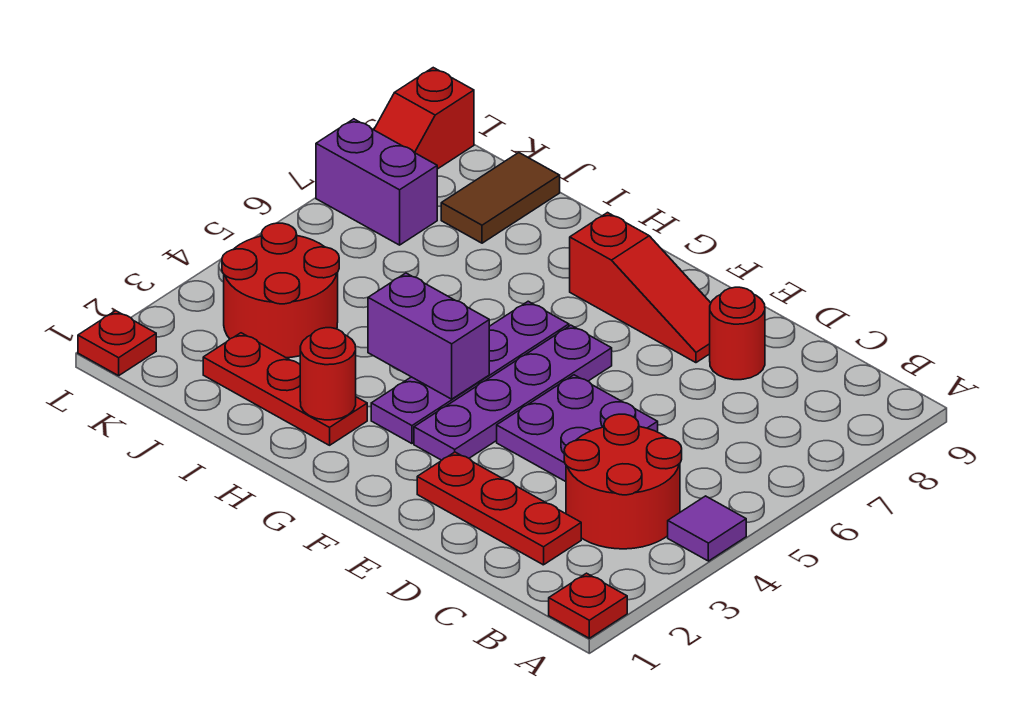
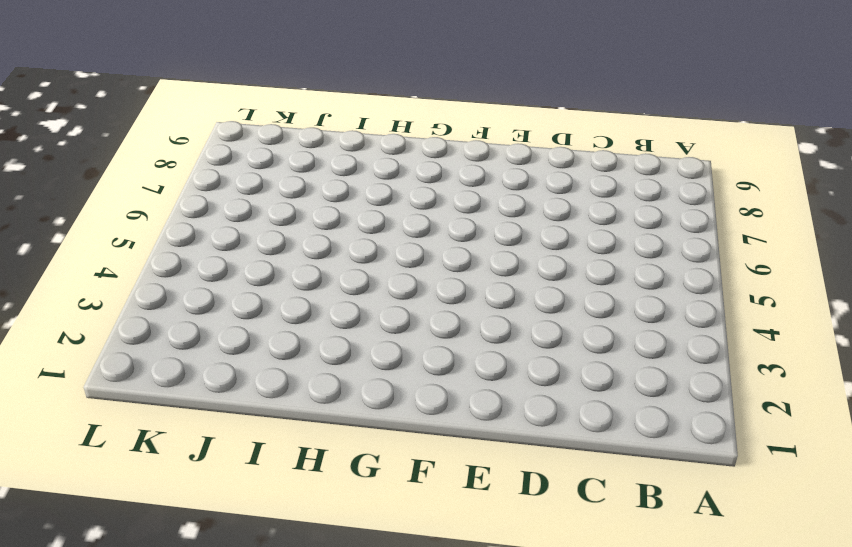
none -> red 1x1 plate [549,573,627,638]
none -> purple 1x1 tile [668,496,746,561]
none -> red 2x2 round brick [564,414,682,549]

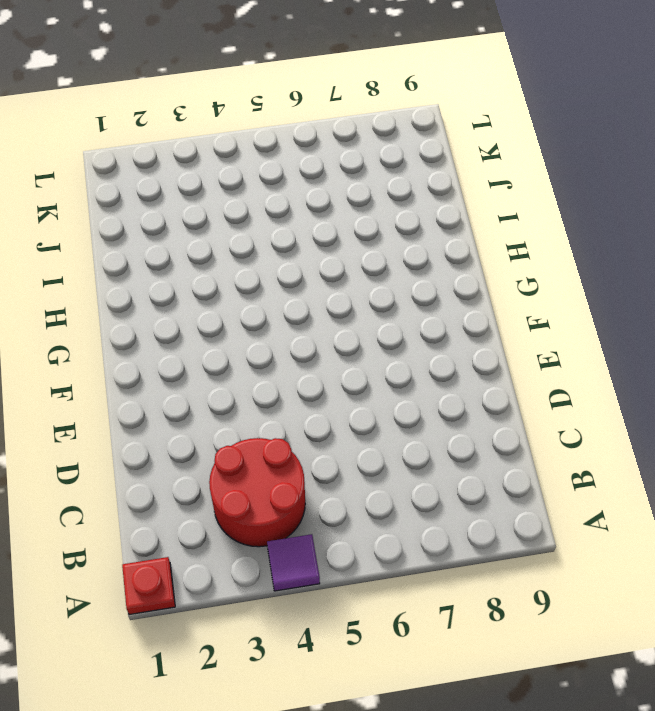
none -> red 1x3 plate [417,452,581,565]
none -> purple 2x2 plate [497,375,658,482]
none -> red 1x1 round brick [710,287,765,380]

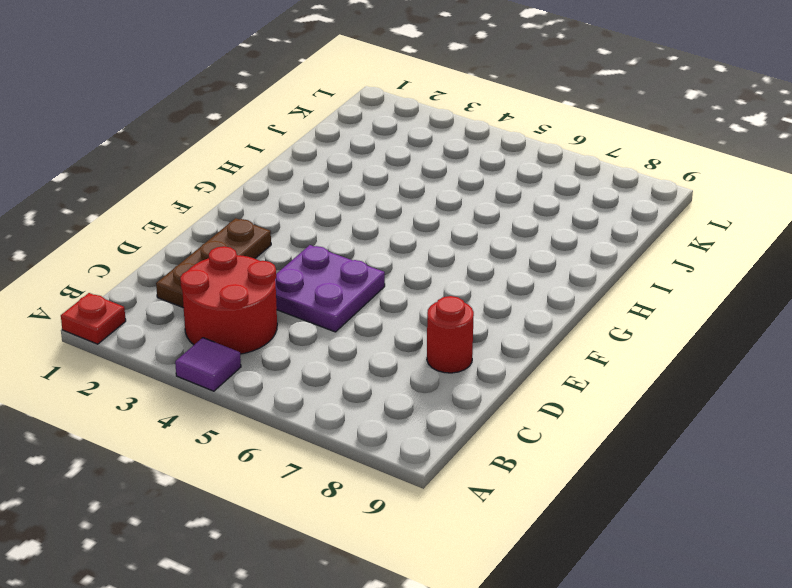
brown 1x3 plate [156,218,271,308] -> red 1x3 plate [417,452,581,565]
none -> red 1x3 slope [570,213,711,363]
none -> purple 1x4 plate [414,325,612,460]
none -> purple 1x4 plate [371,301,569,444]

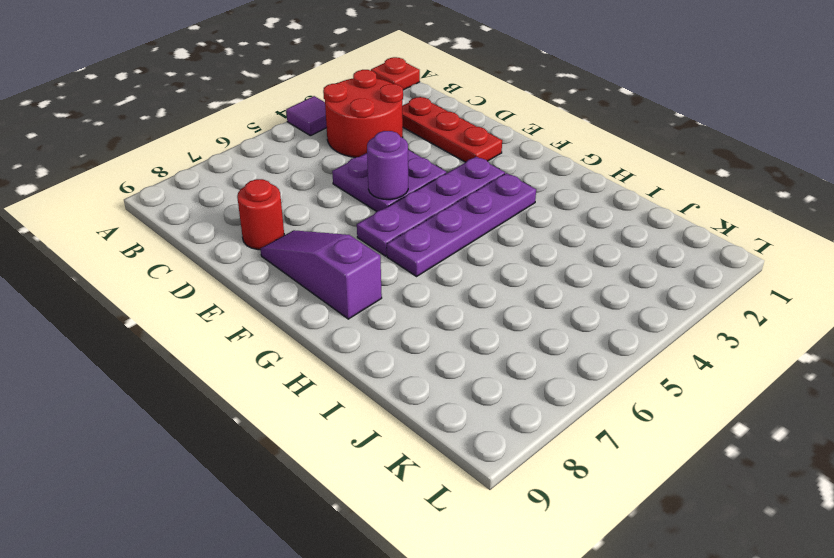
purple 1x1 round brick [367,131,408,200] -> none
purple 1x3 slope [260,230,382,319] -> red 1x3 slope [570,213,711,363]
none -> red 1x3 plate [203,333,367,445]
none -> red 2x2 round brick [222,223,339,358]
none -> brown 1x2 tile [441,153,560,243]

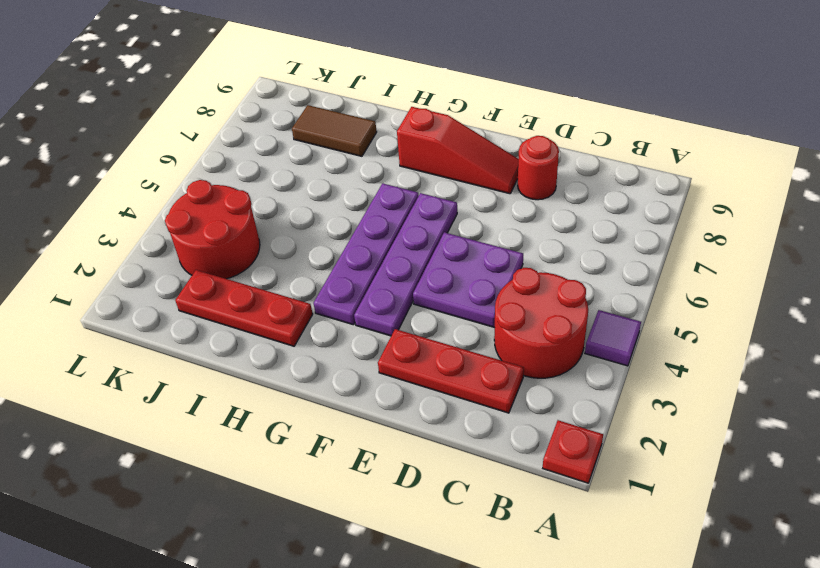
brown 1x2 tile [292,105,377,156] -> brown 1x2 tile turned to [441,153,560,243]
none -> purple 1x2 brick [316,119,437,245]
none -> red 1x1 plate [78,311,156,376]
none -> red 1x2 slope [374,68,474,169]

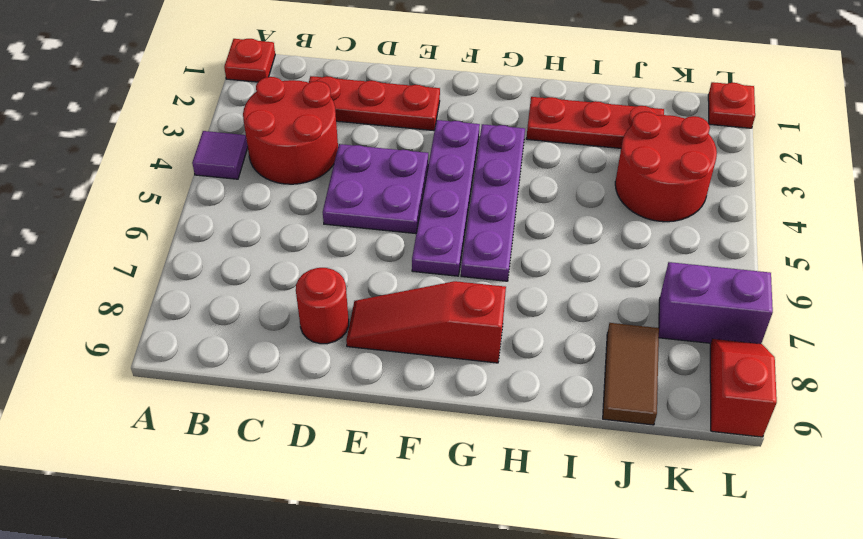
none -> purple 1x2 brick [368,273,489,399]
none -> red 1x1 round brick [300,328,356,420]

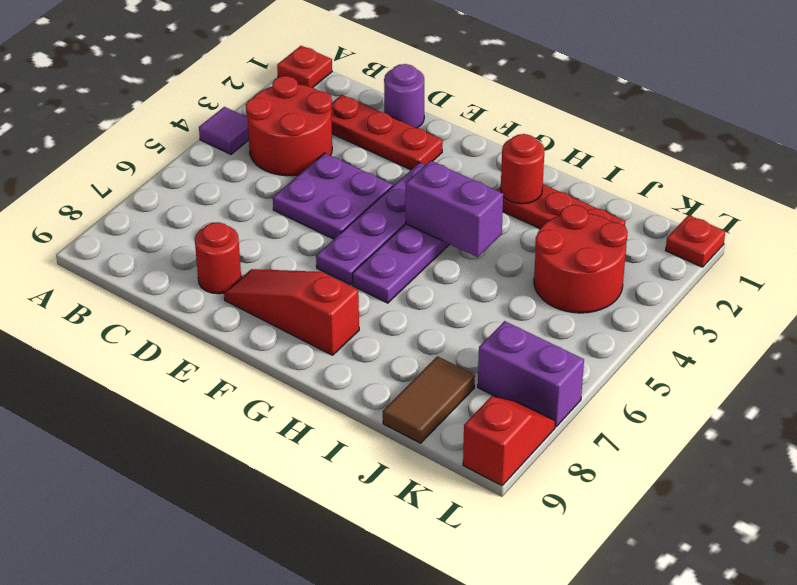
purple 1x1 round brick [384,64,424,128] -> none

